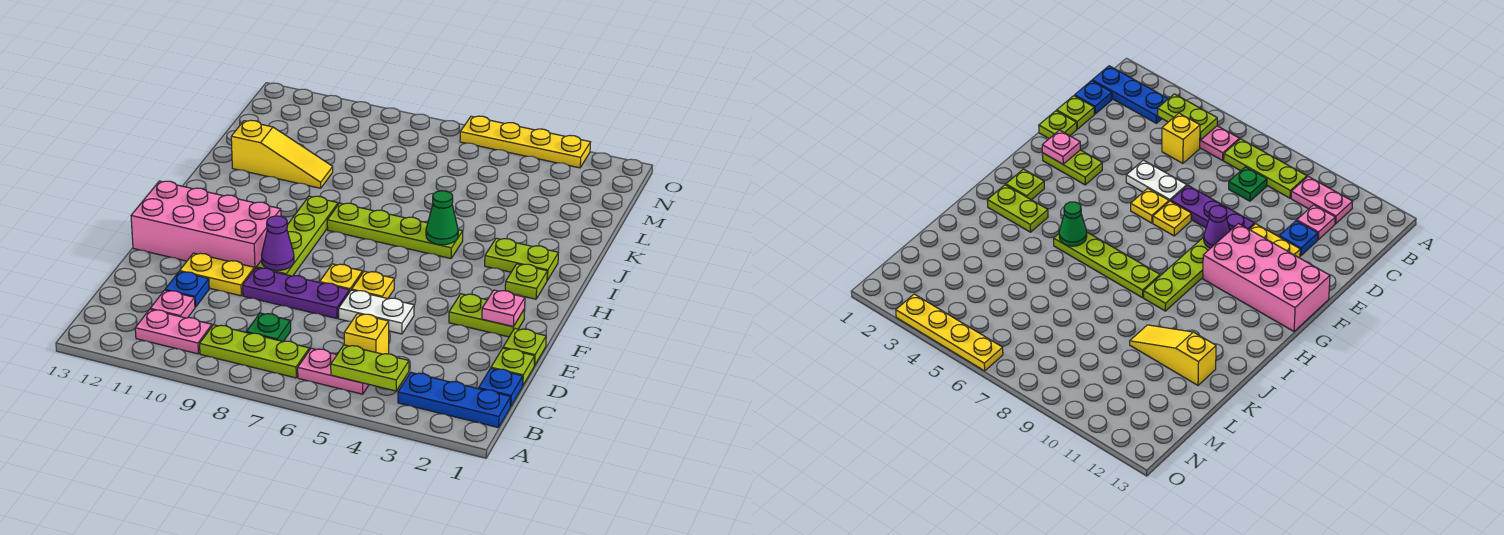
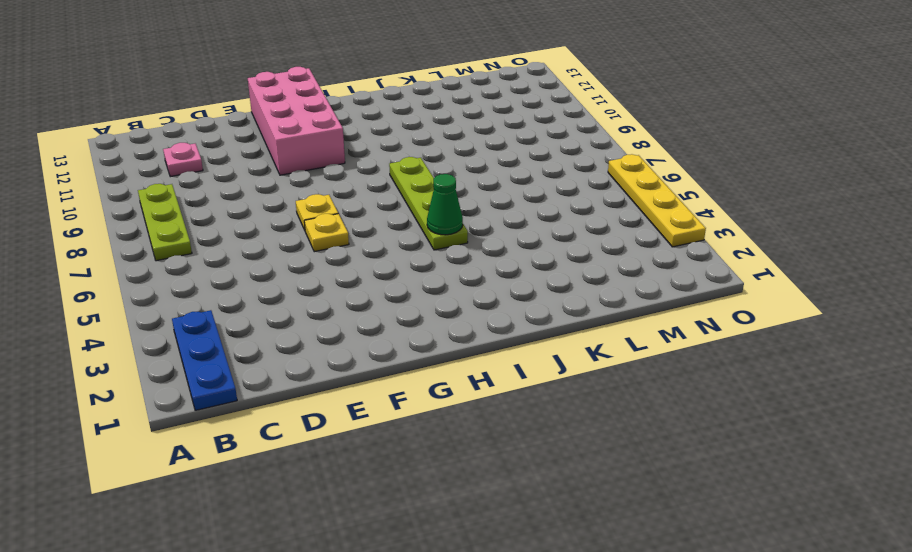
none -> pink 1x2 plate [298,348,369,394]
none -> pink 1x2 plate [135,309,212,354]
none -> blue 1x1 plate [479,368,523,407]

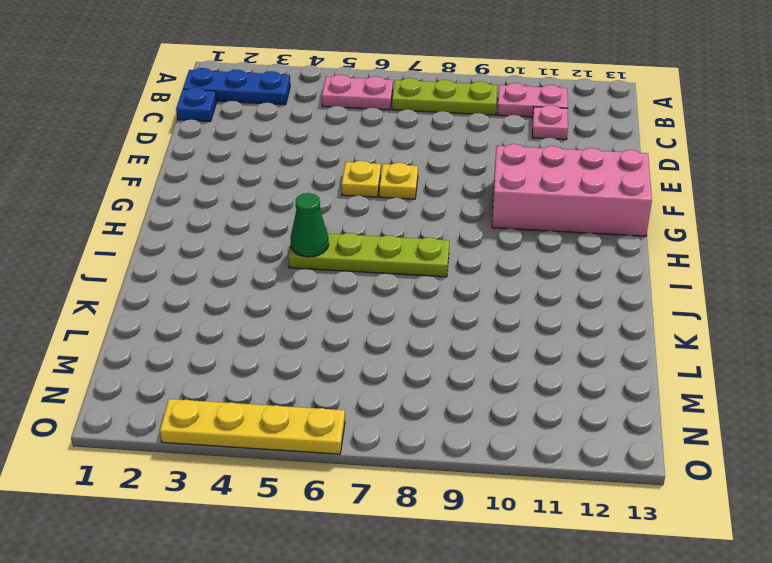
none -> yellow 1x1 brick [344,314,389,354]
none -> green 1x1 plate [246,313,291,342]
none -> lime 1x1 plate [491,348,535,386]

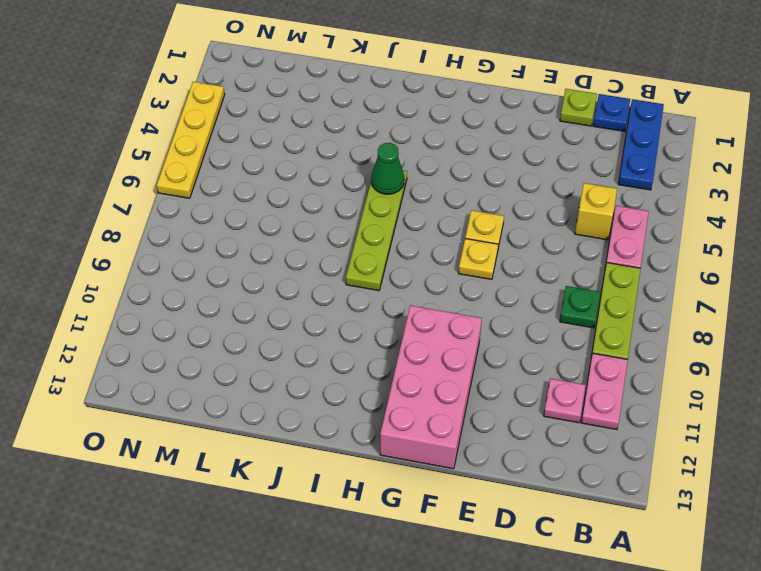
none -> blue 1x1 plate [165,271,209,307]
none -> lime 1x1 plate [503,329,546,365]
none -> white 1x2 plate [339,290,414,334]

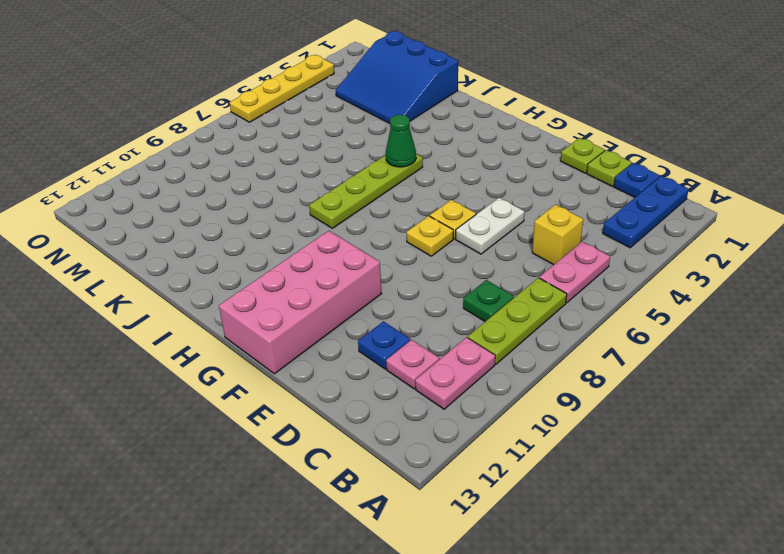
blue 3x3 slope [336,31,458,123] -> none
none -> purple 1x3 plate [243,268,350,319]
none -> yellow 1x2 plate [180,253,254,296]
none -> lime 1x2 plate [449,294,525,337]

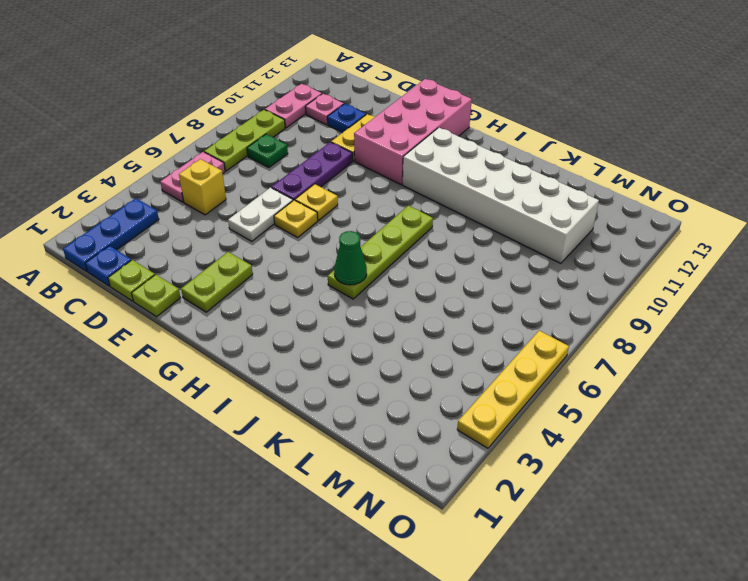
white 2x6 brick [402,128,599,263] -> yellow 1x3 slope [231,120,333,188]
none -> lime 1x4 plate [256,196,338,276]
none -> lime 1x1 plate [505,264,547,299]
none -> lime 1x2 plate [485,238,558,280]

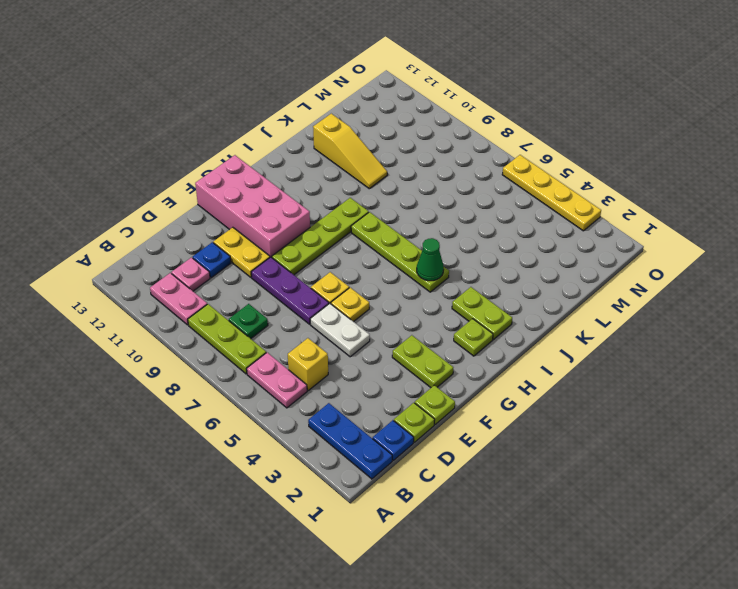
none -> lime 1x2 plate [331,345,409,391]
none -> pink 1x1 plate [482,290,525,326]
none -> purple 1x1 cone [262,216,294,271]

